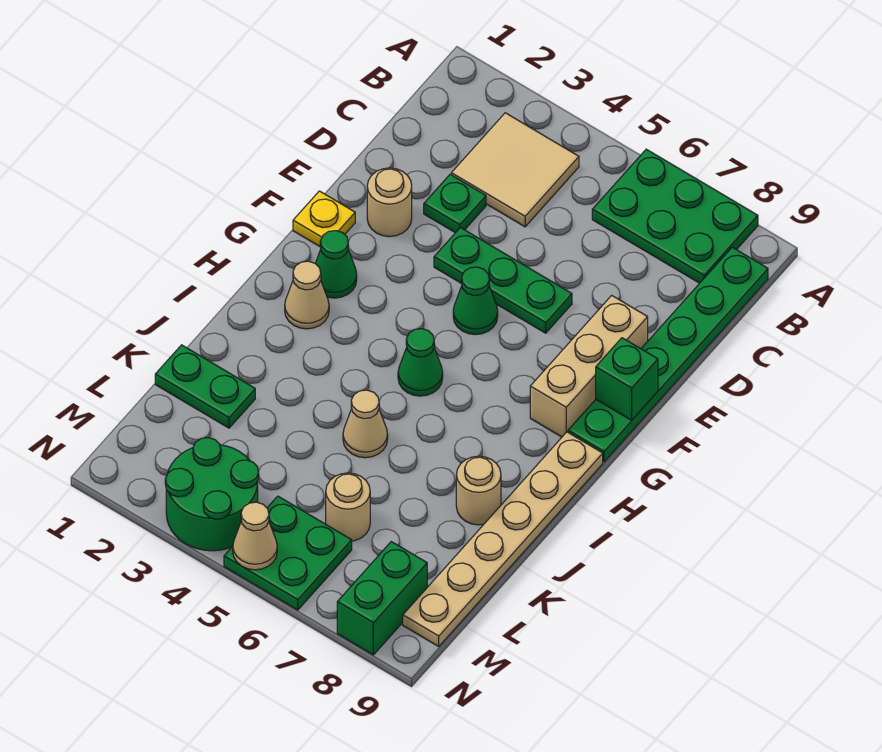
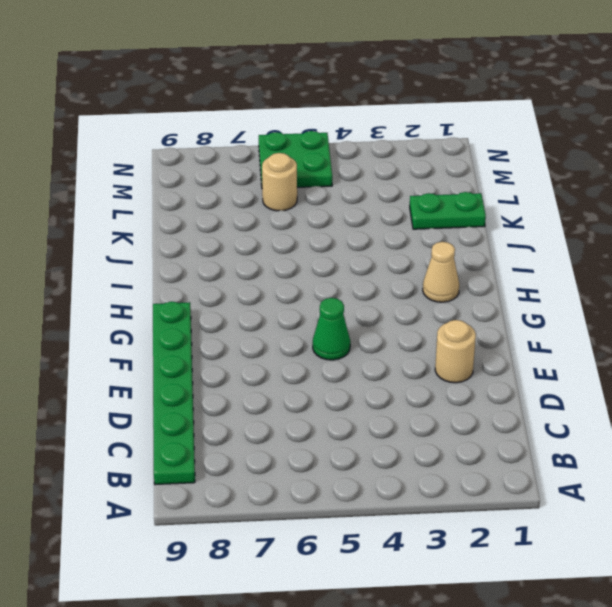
none -> green 2x3 plate [592,149,758,283]
none -> tan 2x2 tile [451,113,579,227]
none -> green 1x1 plate [424,174,486,233]

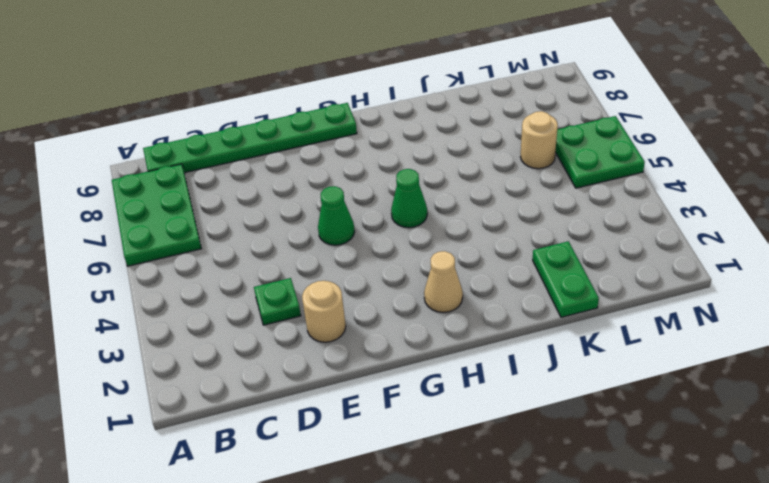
none -> tan 2x2 tile [451,113,579,227]
none -> green 1x3 plate [434,228,572,333]
none -> tan 1x3 brick [530,295,648,437]

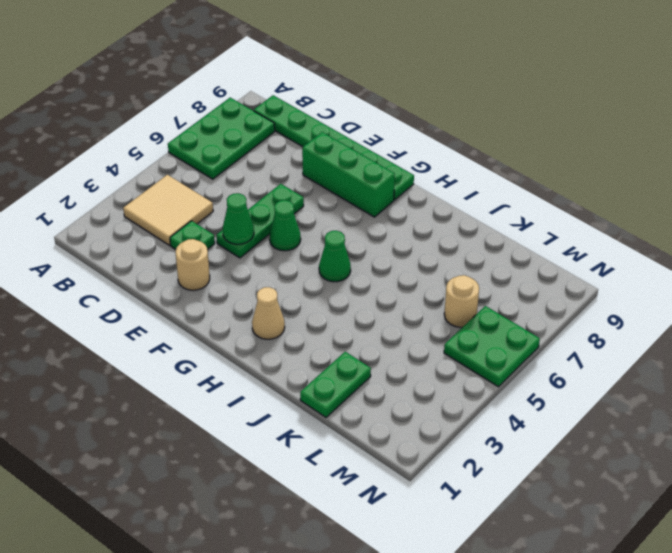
green 1x1 cone [223,193,254,244] -> green 1x1 cone moved to [315,231,357,298]
green 1x3 brick [302,132,395,217] -> tan 1x3 brick [530,295,648,437]
none -> yellow 1x1 plate [293,191,355,246]
none -> tan 1x6 plate [403,432,603,646]
none -> tan 1x1 cone [343,390,388,458]

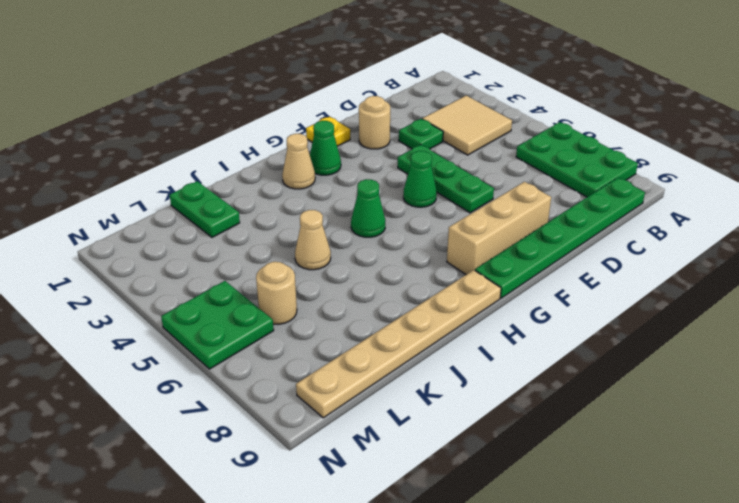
none -> tan 1x1 round brick [456,456,501,525]
none -> green 2x2 round brick [165,438,259,551]
none -> green 1x2 brick [337,542,427,655]

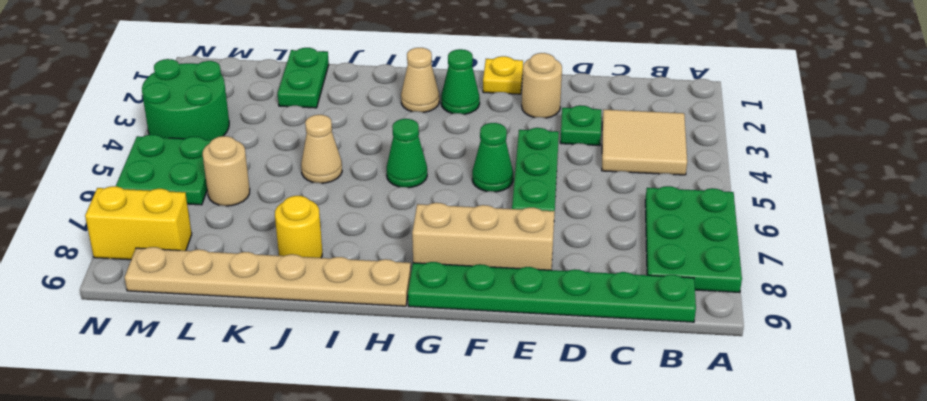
yellow 1x1 round brick [275,196,322,258] -> tan 1x1 round brick [456,456,501,525]
yellow 1x2 brick [85,186,192,260] -> green 1x2 brick [337,542,427,655]
none -> green 1x1 brick [596,338,658,420]
none -> tan 1x1 cone [233,502,277,570]

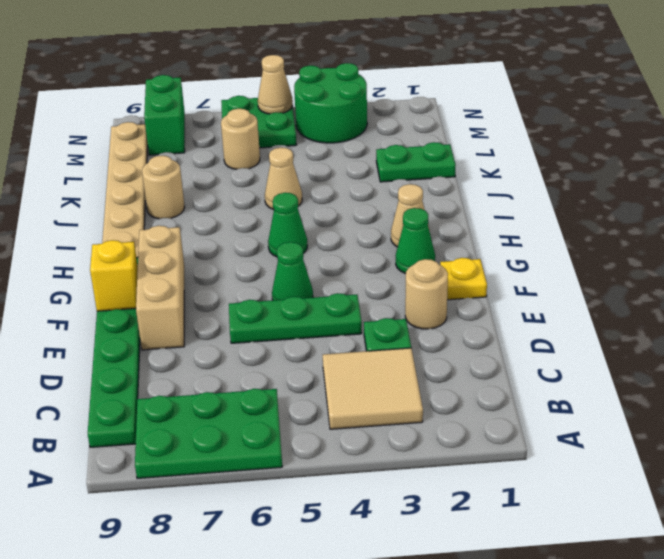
yellow 1x1 brick [90,240,138,311] -> green 1x1 brick [596,338,658,420]

